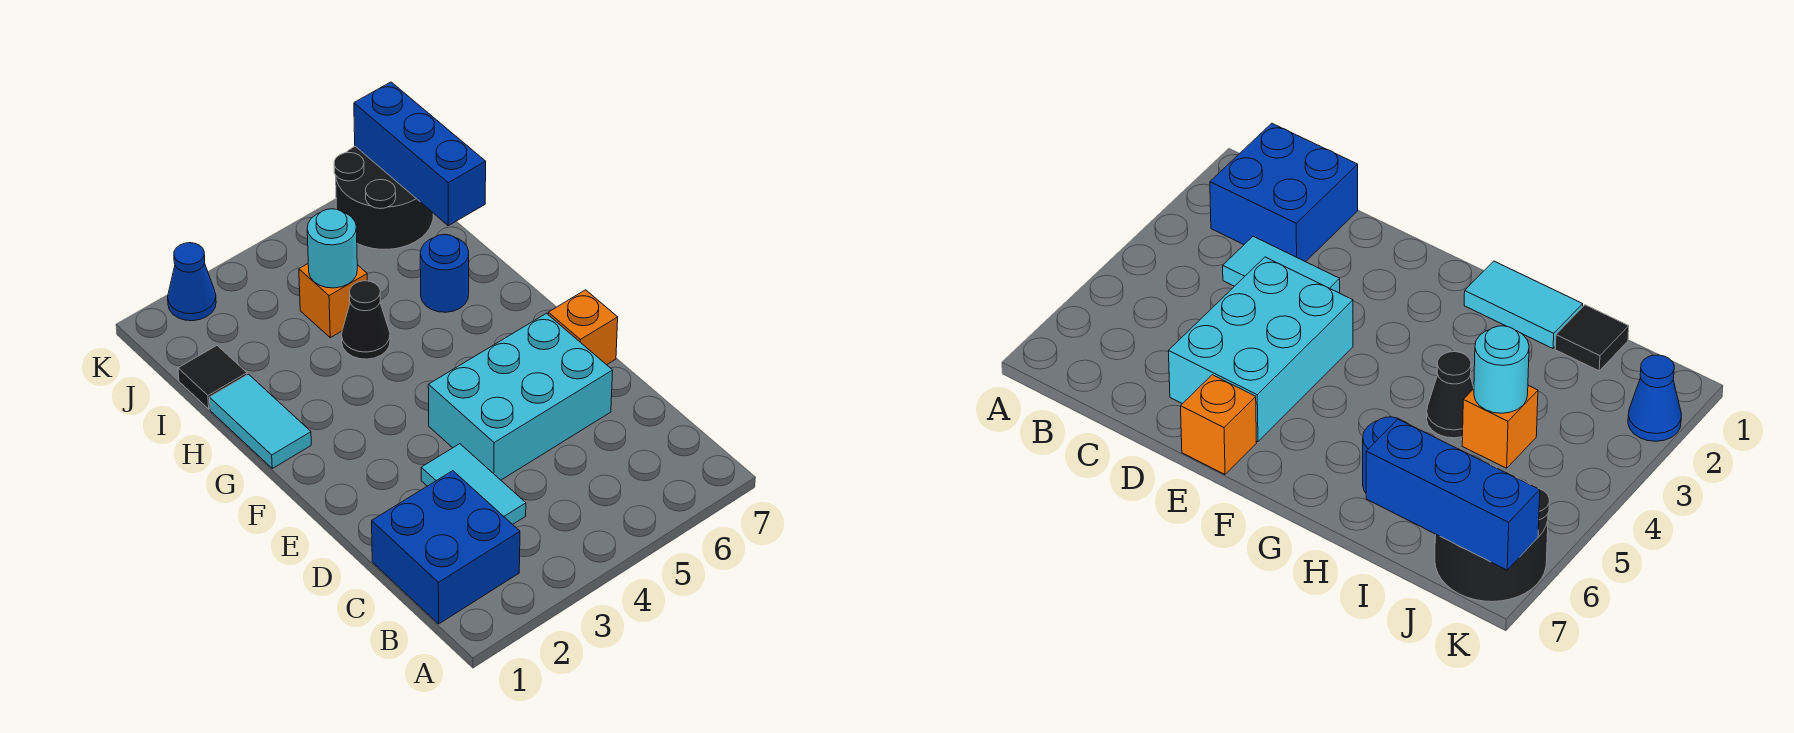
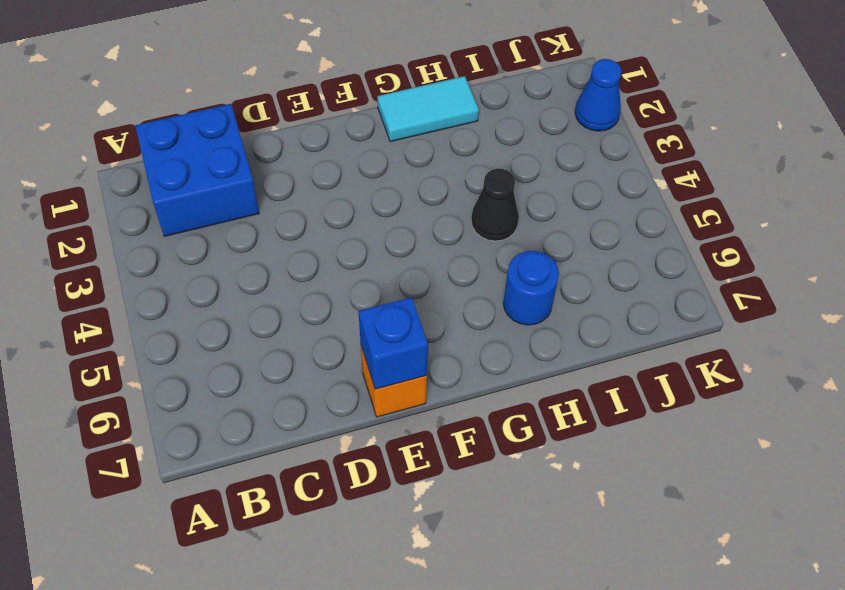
blue 1x1 brick [358,297,428,389] -> none
none -> cyan 1x2 tile [421,444,526,524]
none -> cyan 2x3 brick [428,313,613,480]
none -> black 1x1 tile [178,346,247,409]

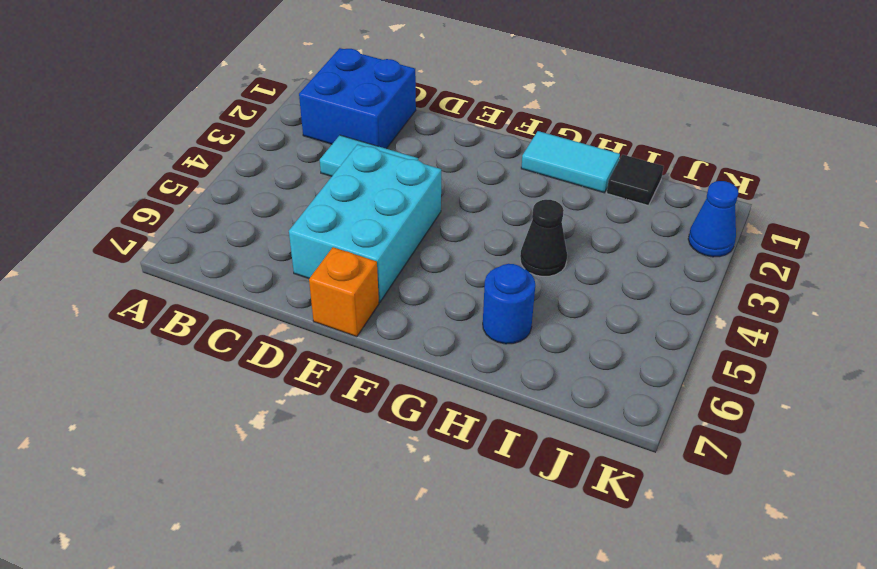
none -> orange 1x1 brick [299,264,367,338]
none -> black 2x2 round brick [334,146,433,249]
none -> cyan 1x1 round brick [307,209,357,288]

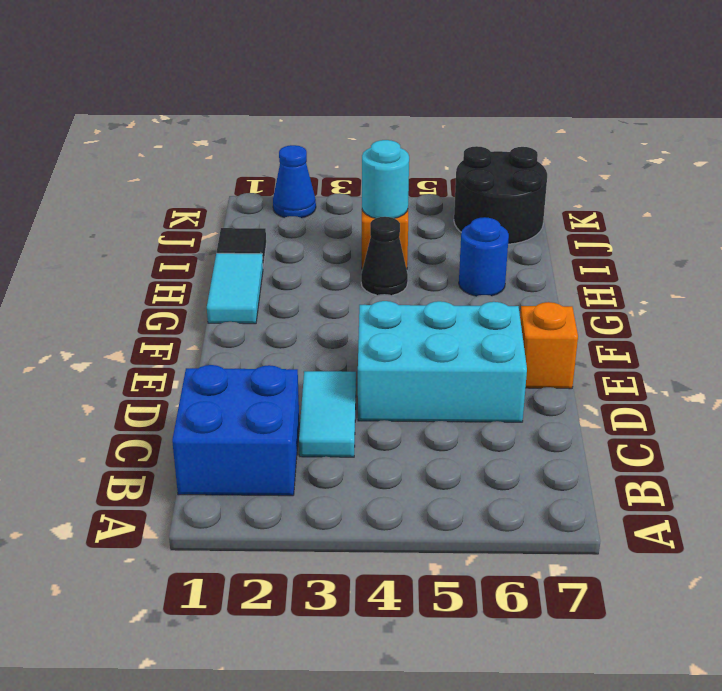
none -> blue 1x3 brick [354,82,486,226]

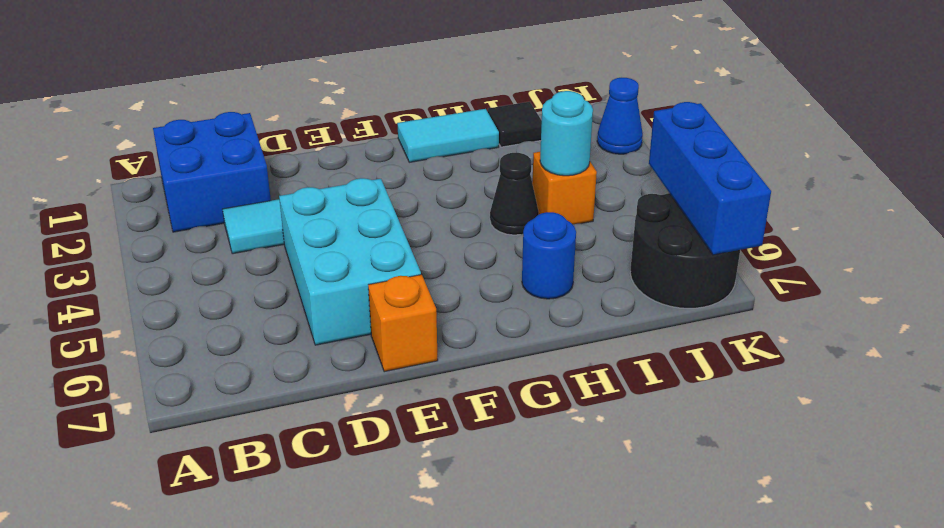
blue 1x3 brick [649,102,771,255] -> blue 1x3 brick turned to [354,82,486,226]

